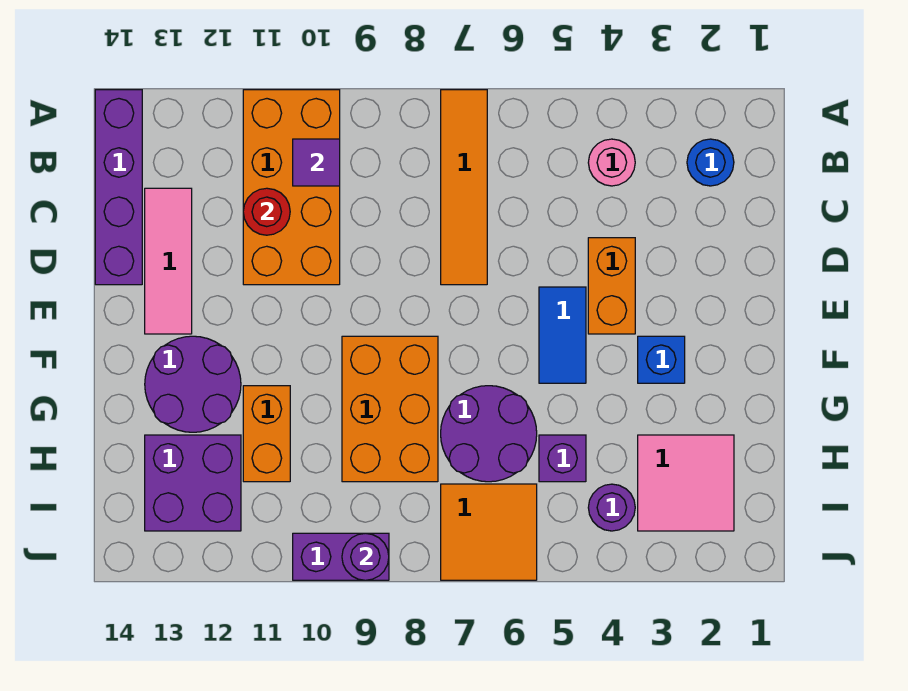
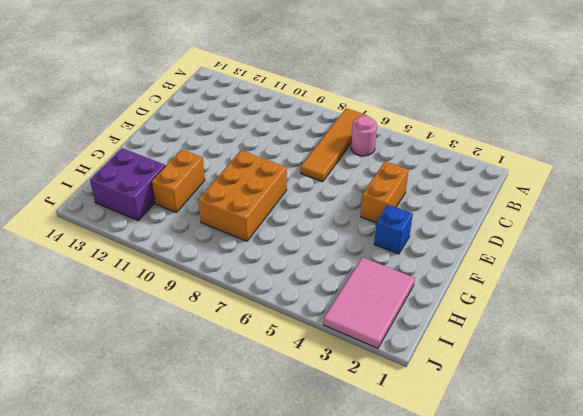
pink 1x1 round brick [351,116,377,156] -> pink 1x1 round brick moved to [588,139,635,186]
pink 2x3 tile [323,257,415,348] -> pink 2x2 tile [638,435,734,531]
none -> orange 2x4 brick [243,90,340,285]
none -> purple 1x4 brick [95,90,142,285]
none -> blue 1x1 round brick [687,139,734,186]

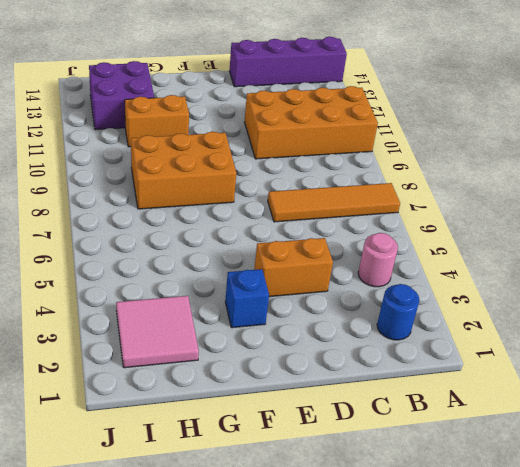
none -> pink 1x3 tile [145,188,192,334]
none -> blue 1x2 tile [539,287,586,383]
none -> purple 2x2 round brick [145,336,241,432]

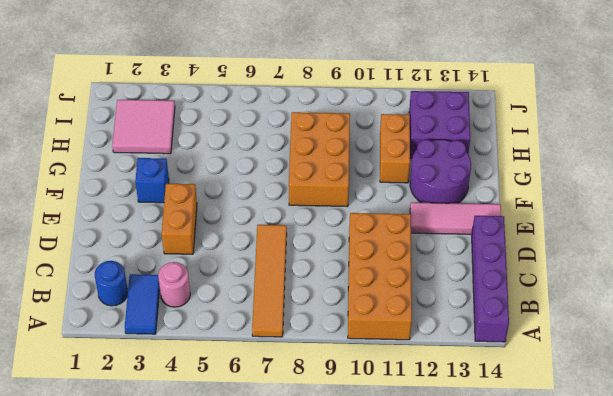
blue 1x2 tile [125,274,160,334] -> blue 1x2 tile moved to [539,287,586,383]
pink 1x3 tile [410,202,501,234] -> pink 1x3 tile turned to [145,188,192,334]
none -> purple 2x2 round brick [441,386,537,482]
none -> purple 1x1 brick [539,435,586,482]
none -> purple 1x1 round brick [588,484,635,531]

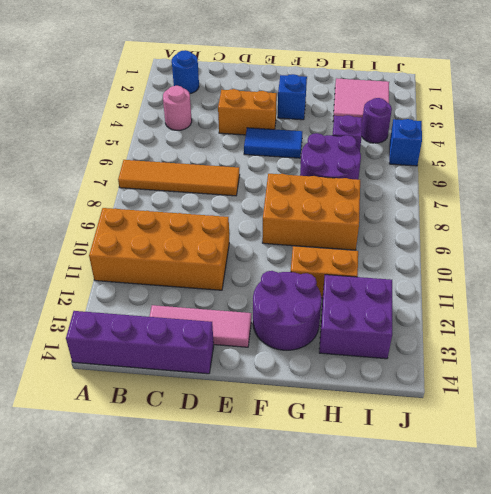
blue 1x1 brick [389,119,422,166] -> none
none -> orange 2x2 tile [441,484,537,580]
none -> purple 1x2 brick [293,533,389,580]
none -> purple 1x1 tile [293,139,340,186]

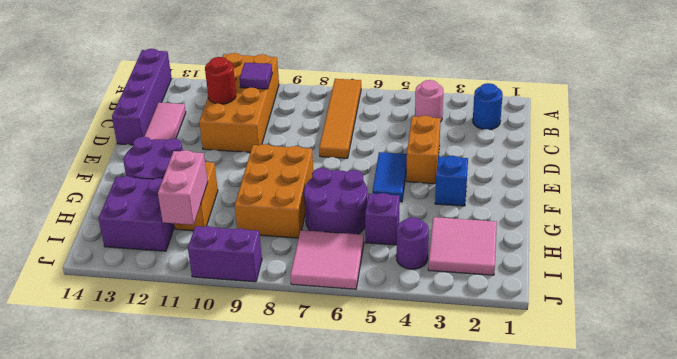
pink 1x2 brick [158,150,208,225] -> none
pink 2x2 tile [290,230,364,289] -> orange 2x2 tile [441,484,537,580]
none -> purple 1x1 round brick [342,533,389,580]

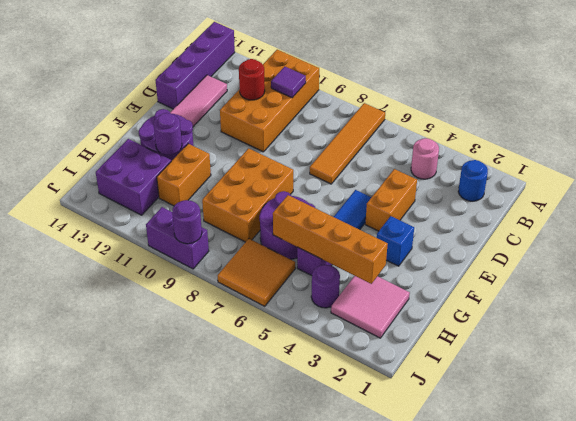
purple 1x1 round brick [154,113,182,155] -> none
orange 1x4 brick [273,195,388,284] -> none

